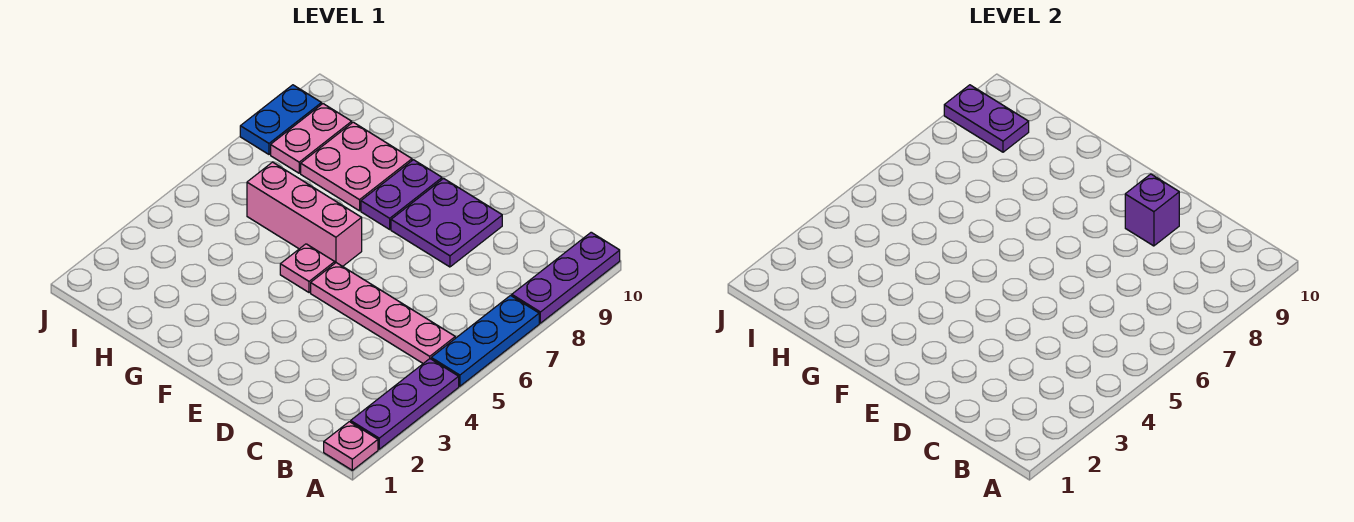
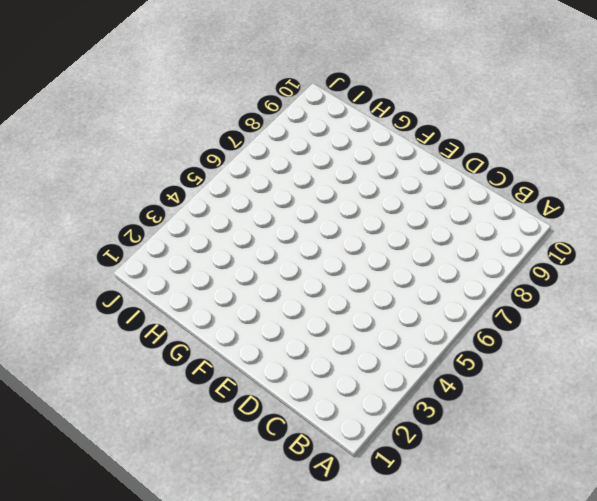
none -> pink 1x1 plate [324,422,378,470]
none -> purple 1x3 plate [351,359,459,449]
none -> blue 1x3 plate [431,296,539,386]

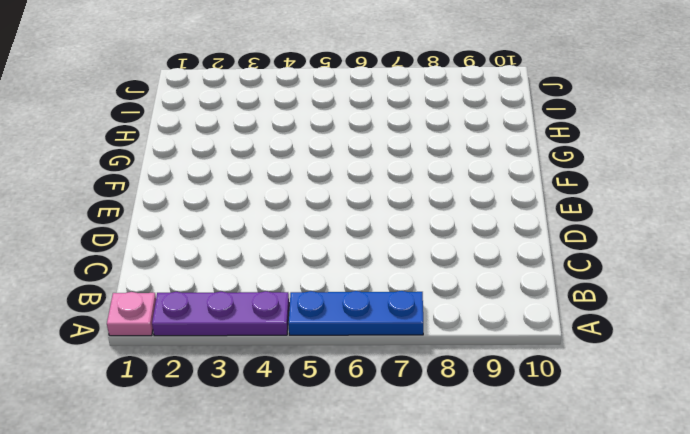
none -> purple 1x3 plate [512,232,620,323]
none -> pink 1x4 plate [311,263,455,363]
none -> purple 2x2 plate [391,178,502,267]

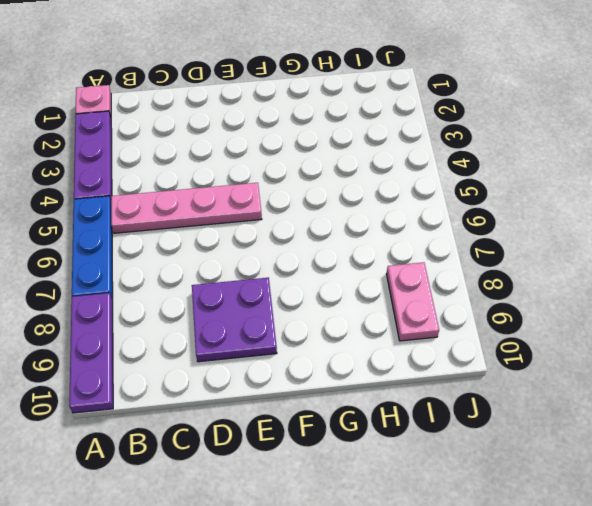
none -> pink 1x1 plate [280,244,335,293]
none -> pink 1x3 brick [247,162,362,266]
none -> purple 1x2 plate [361,160,442,229]

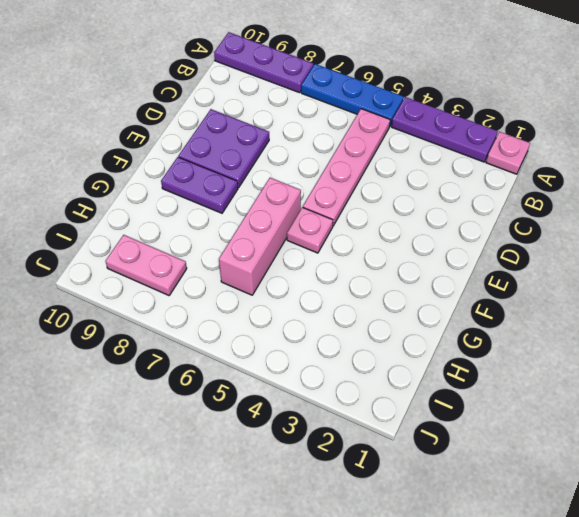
none -> pink 2x2 plate [301,122,412,211]
none -> blue 1x2 plate [240,85,322,154]
none -> purple 1x1 brick [1125,174,1179,246]

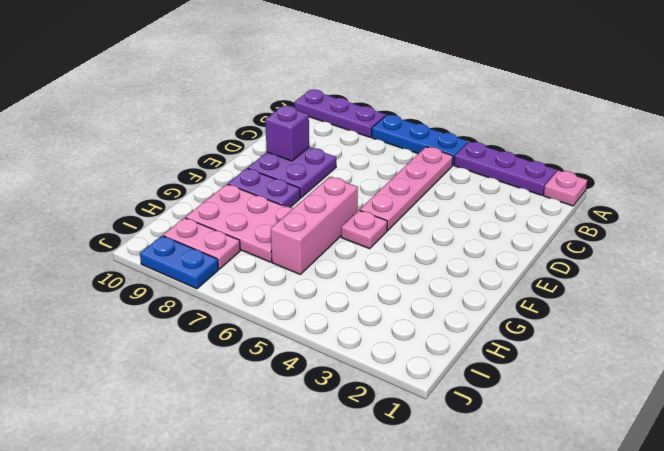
pink 2x3 plate [186,184,293,262] -> pink 2x2 plate [301,122,412,211]
none -> purple 1x2 plate [944,85,1029,152]

